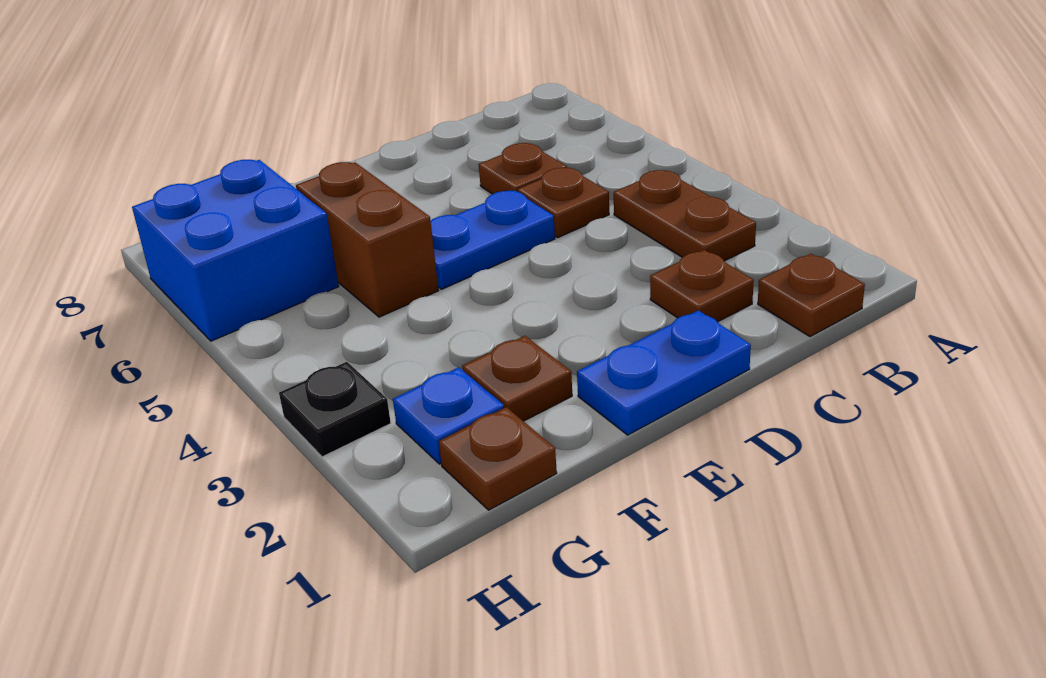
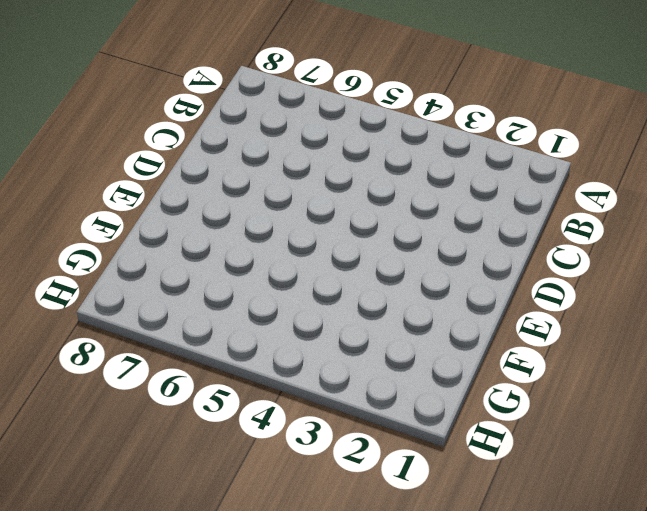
none -> brown 1x1 plate [758,254,865,337]
none -> brown 1x2 plate [614,170,756,261]
none -> brown 1x1 plate [650,250,754,322]

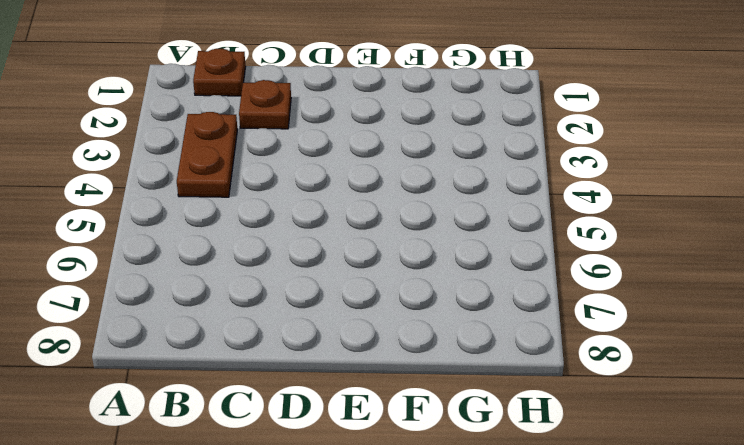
none -> brown 1x1 plate [517,168,609,237]
none -> brown 1x1 plate [479,143,567,194]
none -> blue 1x2 plate [577,310,751,435]

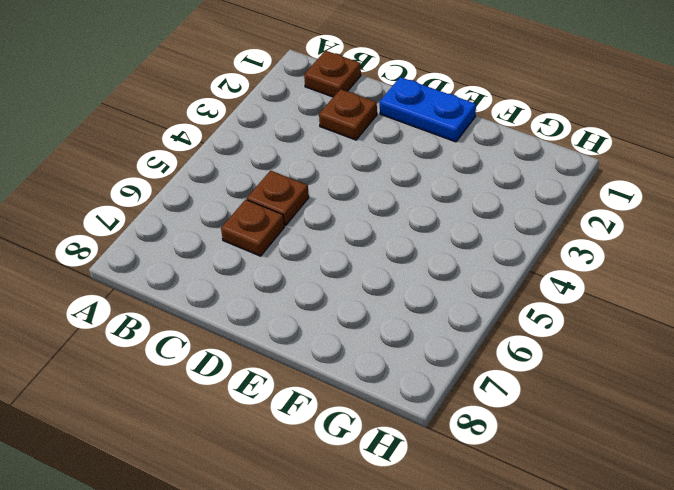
none -> brown 1x2 plate [614,170,756,261]
none -> blue 1x2 plate [431,190,555,289]
none -> brown 1x1 plate [462,336,572,421]

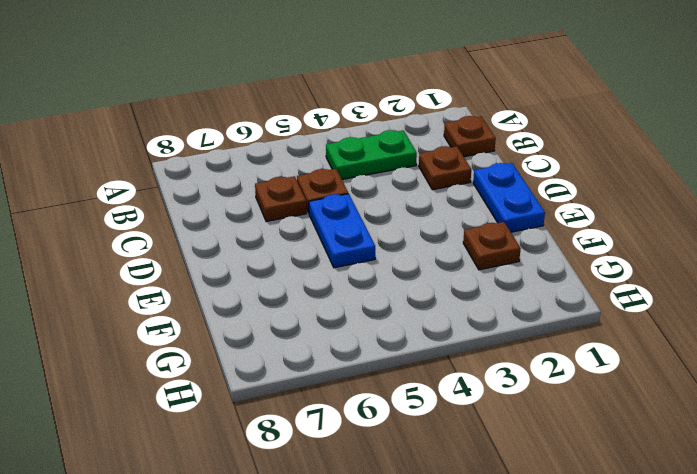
green 1x2 plate [326,130,417,179] -> brown 1x2 plate [614,170,756,261]
none -> brown 1x2 brick [296,162,438,317]
none -> brown 1x1 plate [439,407,557,510]
none -> blue 1x1 plate [393,367,504,464]

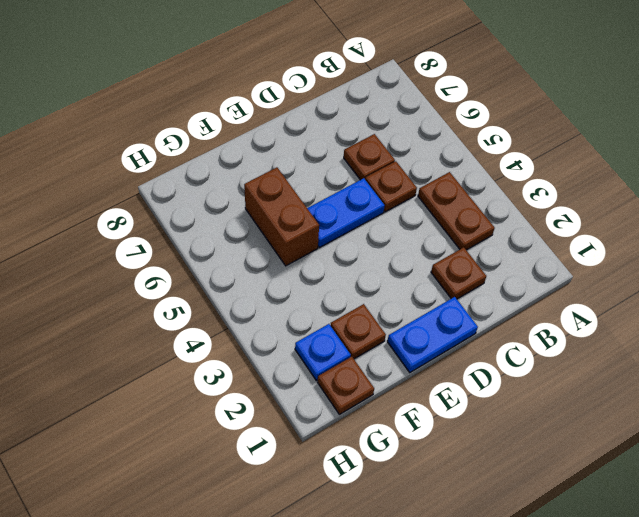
none -> brown 1x1 plate [758,254,865,337]
none -> blue 2x2 brick [132,160,339,341]
none -> black 1x1 plate [279,362,391,457]

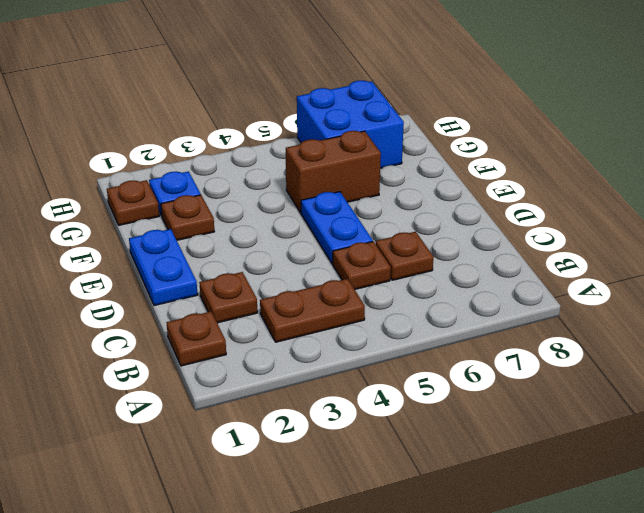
none -> black 1x1 plate [279,362,391,457]

